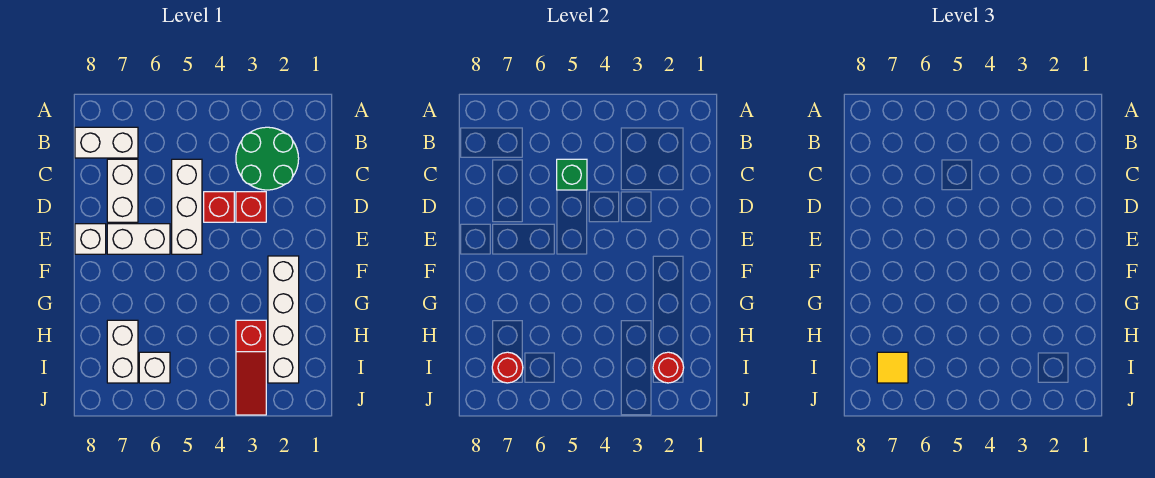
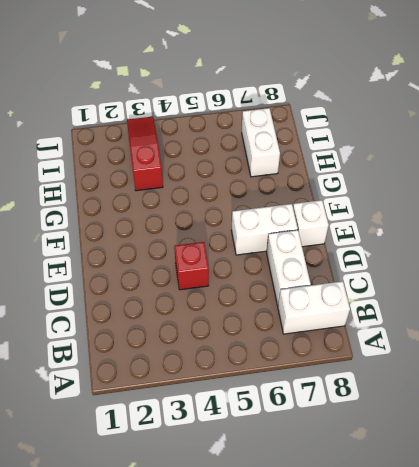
none -> green 2x2 round brick [236,127,299,190]
none -> white 1x3 brick [172,159,202,254]
none -> red 1x1 brick [236,192,266,222]

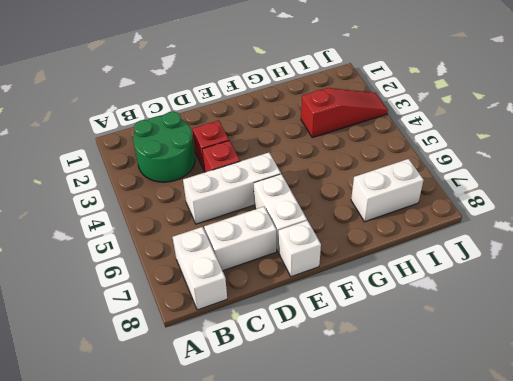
none -> white 1x4 brick [268,256,299,383]
none -> white 1x1 brick [139,352,170,383]
none -> green 1x1 brick [557,159,587,190]

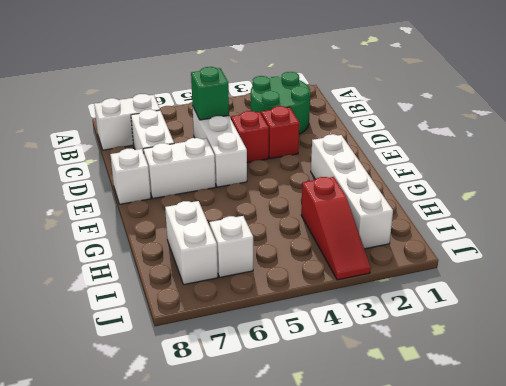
none -> red 1x1 round brick [653,352,684,383]
none -> red 1x1 round brick [492,352,523,383]
none -> yellow 1x1 tile [877,352,908,383]

